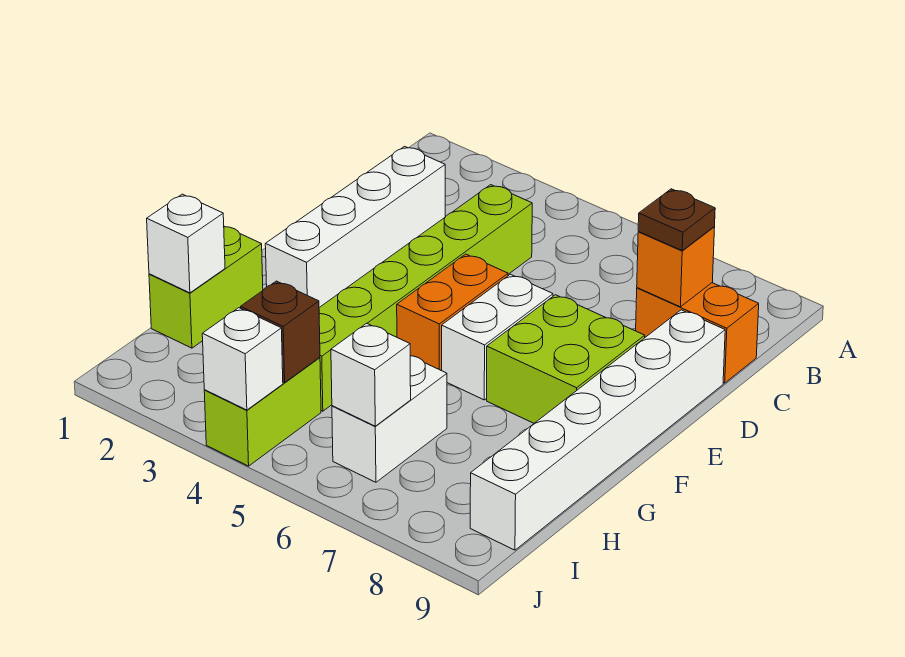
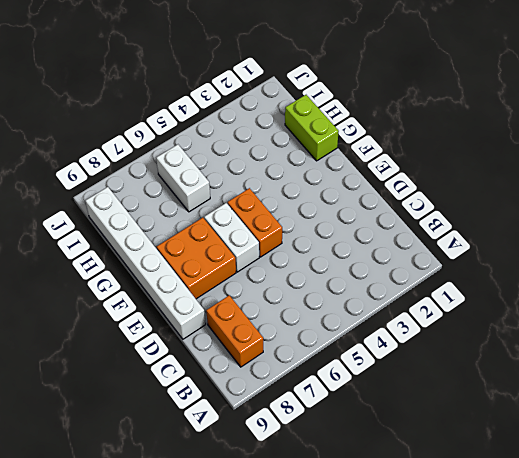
orange 1x2 brick [206,295,263,367] -> orange 1x2 brick turned to [636,283,759,383]
orange 2x2 brick [157,218,236,299] -> lime 2x2 brick [487,295,645,423]
none -> white 1x4 brick [265,146,445,307]
none -> lime 1x6 brick [319,185,532,411]
none -> lime 1x2 brick [204,357,321,466]

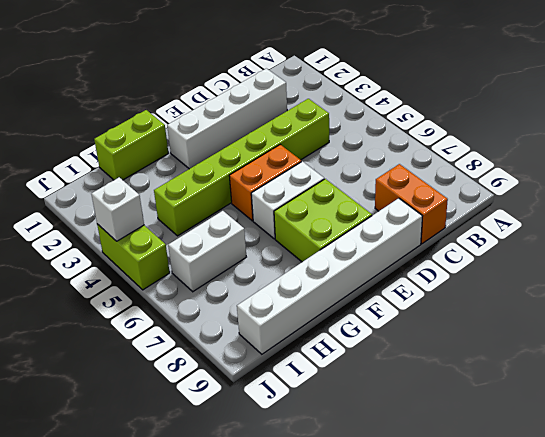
lime 1x2 brick [97,224,170,290] -> lime 1x2 brick turned to [204,357,321,466]
none -> orange 1x1 brick [637,227,715,307]
none -> white 1x1 brick [147,194,225,293]
none -> brown 1x1 brick [241,281,320,383]

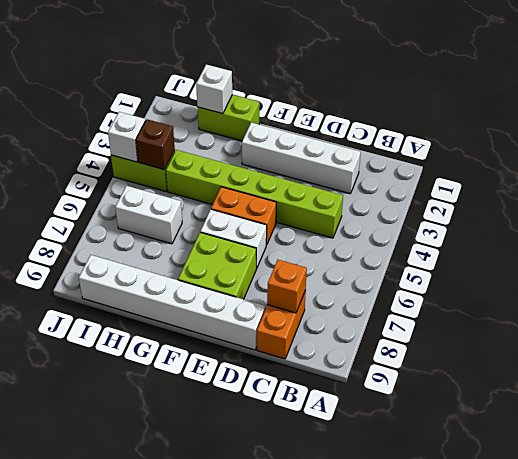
none -> white 1x1 brick [331,323,411,426]
none -> brown 1x1 plate [638,189,715,250]

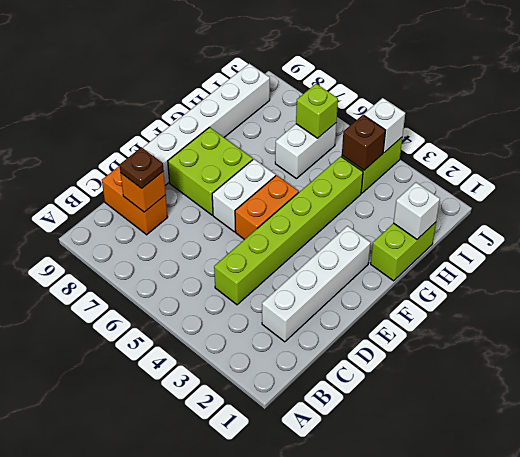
lime 1x1 brick [296,84,338,138] -> white 1x1 brick [331,323,411,426]

